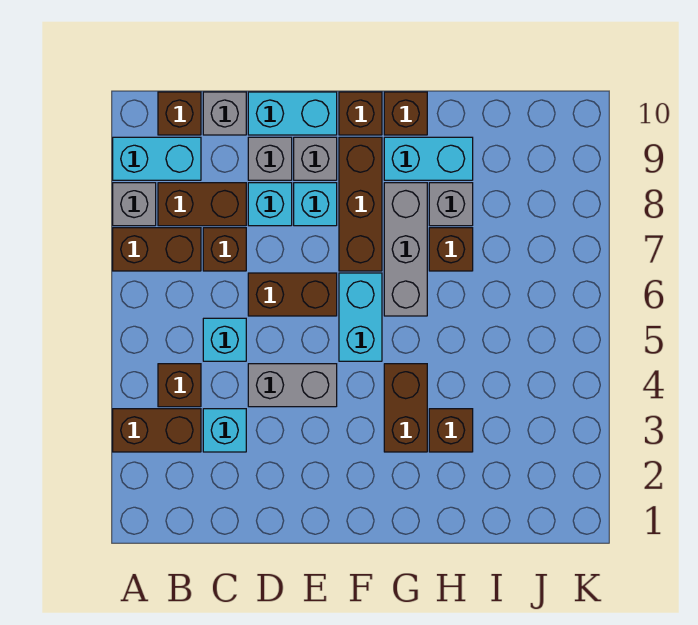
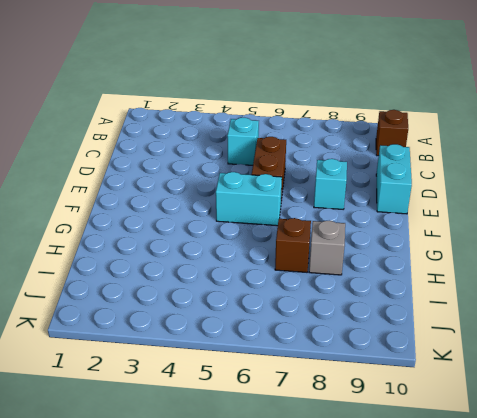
none -> brown 1x2 brick [113,409,201,452]
none -> brown 1x2 brick [113,228,201,271]
none -> grey 1x1 brick [113,183,156,226]

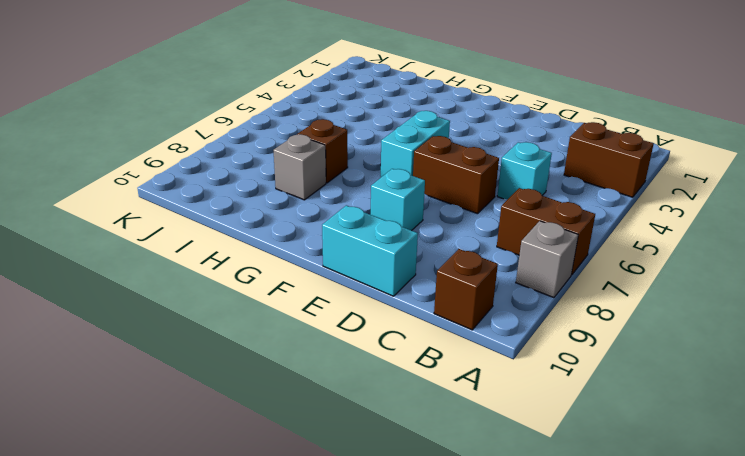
none -> cyan 1x2 brick [113,137,201,180]
none -> brown 1x1 brick [158,364,201,407]
none -> brown 1x2 brick [158,183,246,226]

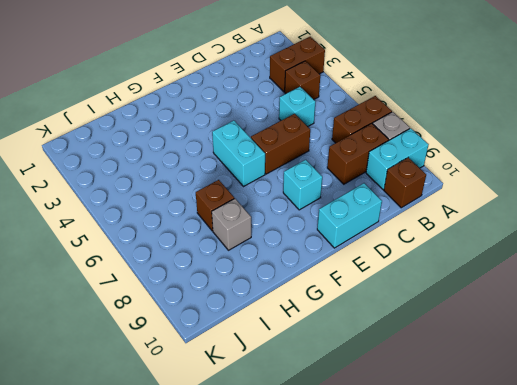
none -> cyan 1x1 brick [203,409,246,452]
none -> brown 1x1 brick [203,228,246,271]
none -> grey 1x1 brick [203,92,246,135]

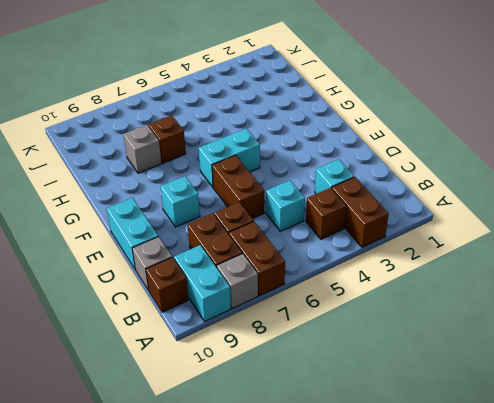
none -> grey 1x2 brick [248,364,337,407]
none -> cyan 1x1 brick [248,183,292,226]
none -> grey 1x1 brick [248,137,292,180]

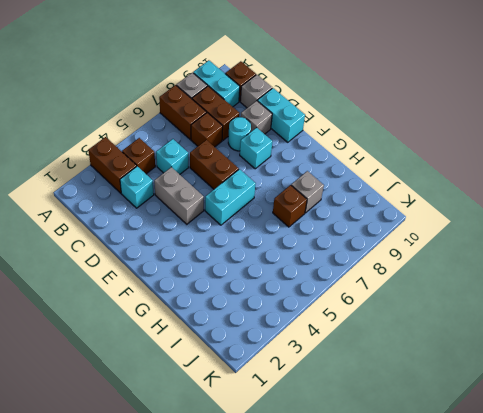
cyan 1x1 round brick [228,117,251,151] -> cyan 1x1 brick [248,183,292,226]
none -> grey 1x1 brick [294,137,337,180]
none -> brown 1x3 brick [339,137,382,271]
none -> brown 1x1 brick [339,92,382,135]

